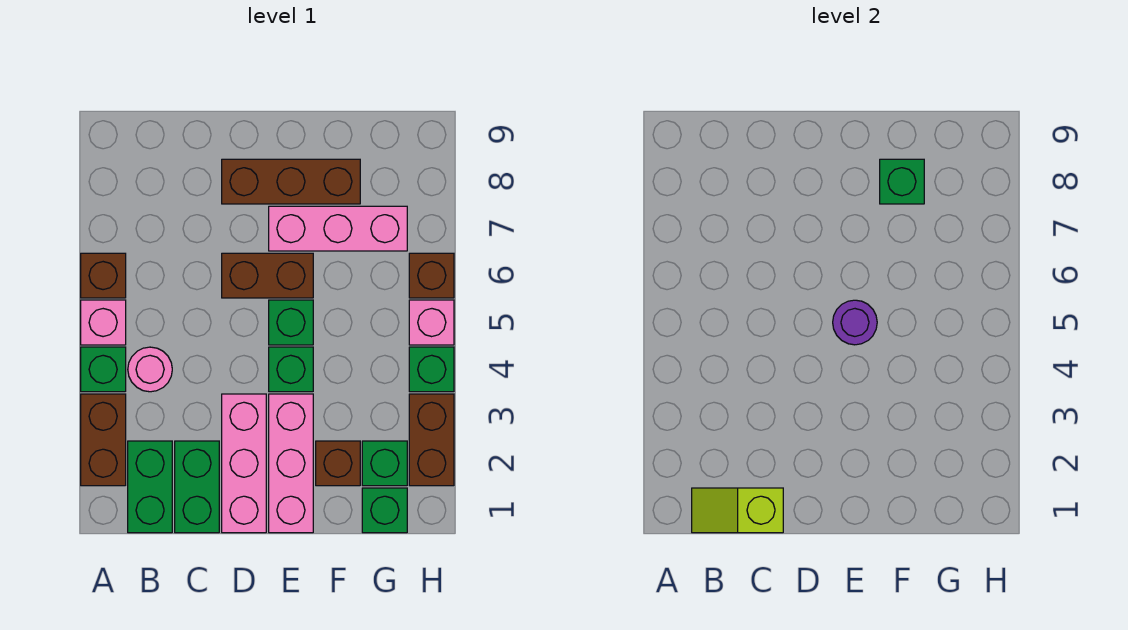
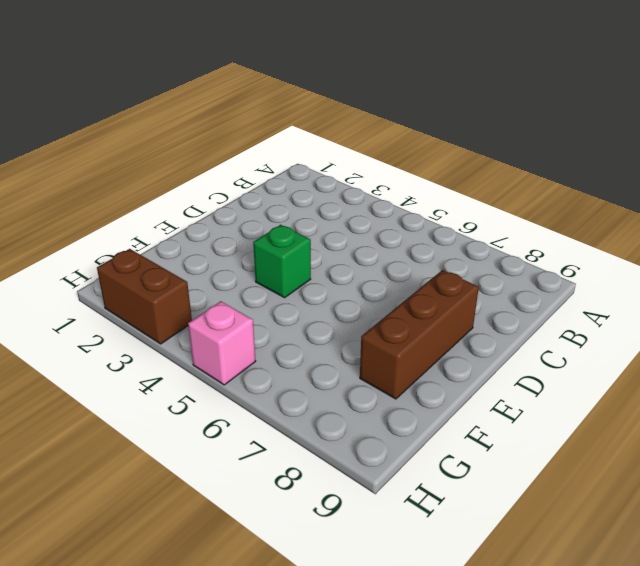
none -> brown 1x2 brick [81,394,126,486]
none -> green 1x1 brick [81,347,126,392]
none -> pink 1x1 brick [81,300,126,345]

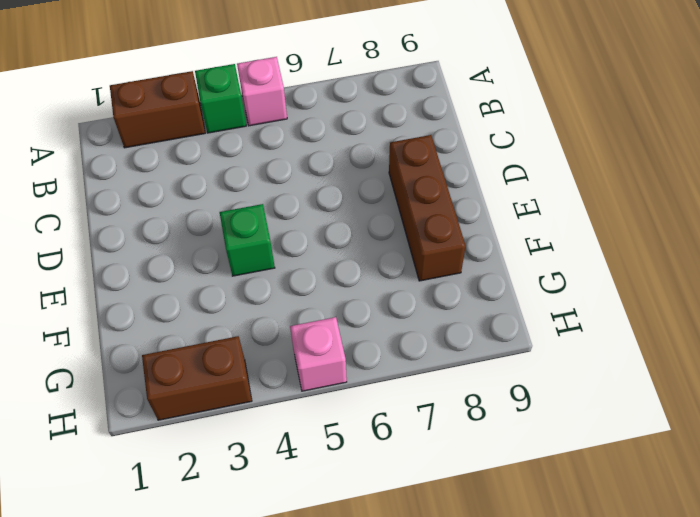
none -> brown 1x1 brick [81,253,126,298]
none -> green 1x2 brick [128,441,172,533]
none -> pink 1x1 round brick [128,347,172,392]

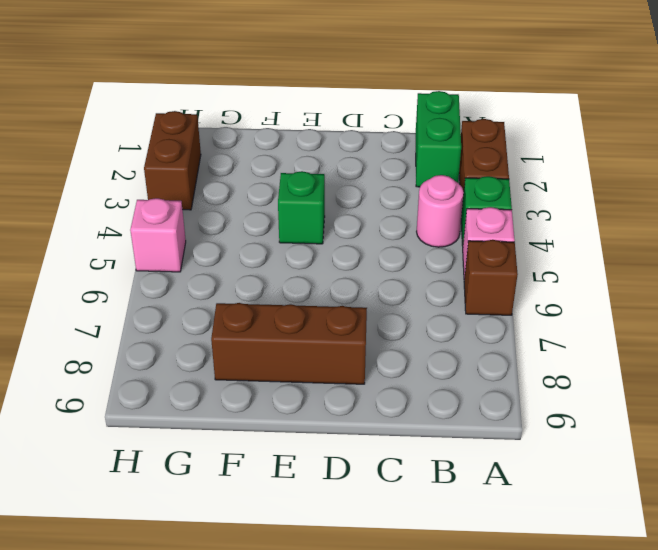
none -> green 1x2 brick [175,441,219,533]
none -> pink 1x3 brick [222,394,266,533]
none -> brown 1x2 brick [222,253,313,298]

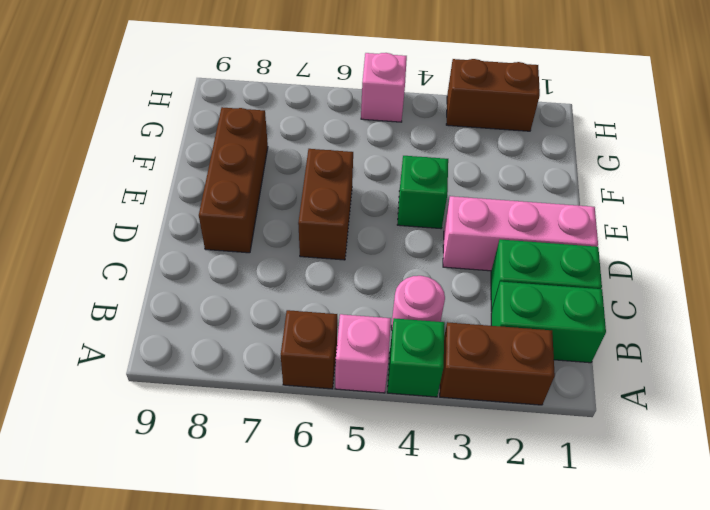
none -> pink 1x3 brick [269,394,313,533]
none -> green 1x1 brick [269,300,313,345]
none -> pink 1x3 brick [269,206,407,251]

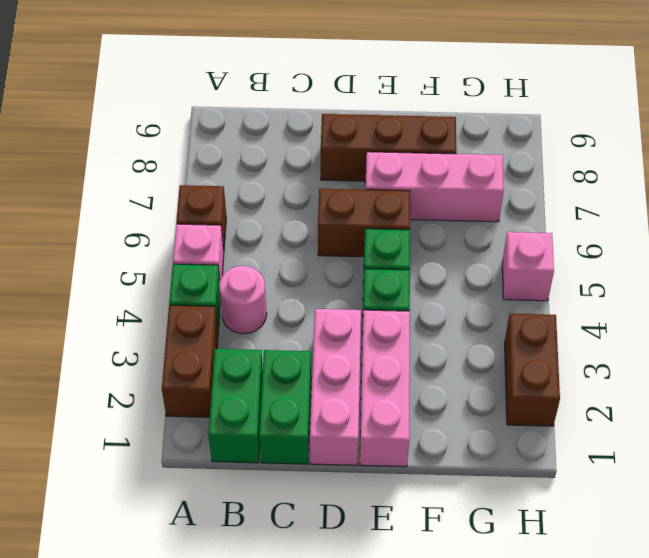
none -> brown 1x1 brick [316,441,360,486]
none -> green 1x1 brick [362,488,407,533]
none -> green 1x1 brick [362,441,407,486]

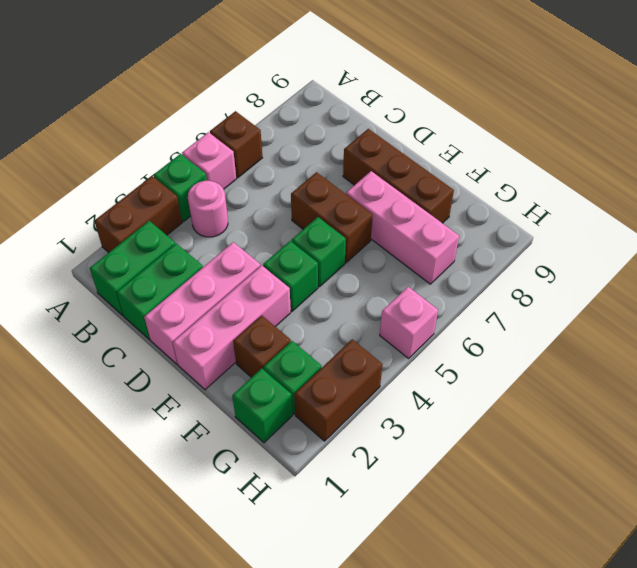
none -> green 1x1 brick [409,347,454,392]
none -> brown 1x1 brick [409,253,454,298]
none -> lime 1x2 slope [692,488,783,533]

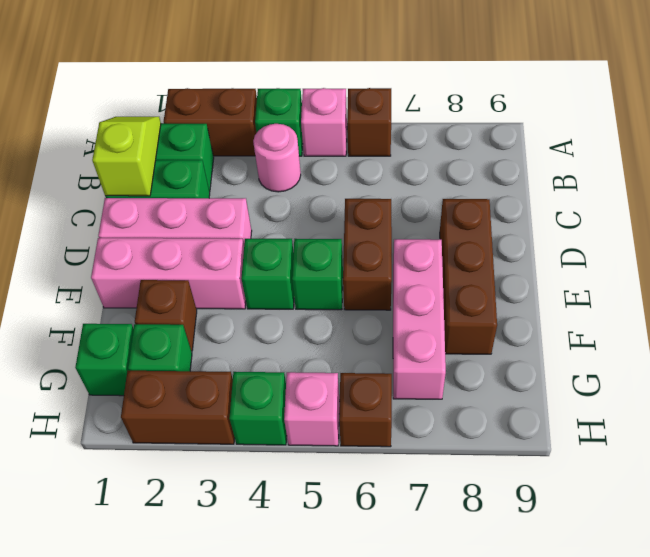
none -> purple 1x1 round brick [833,300,877,345]
none -> green 1x1 brick [880,159,924,204]

